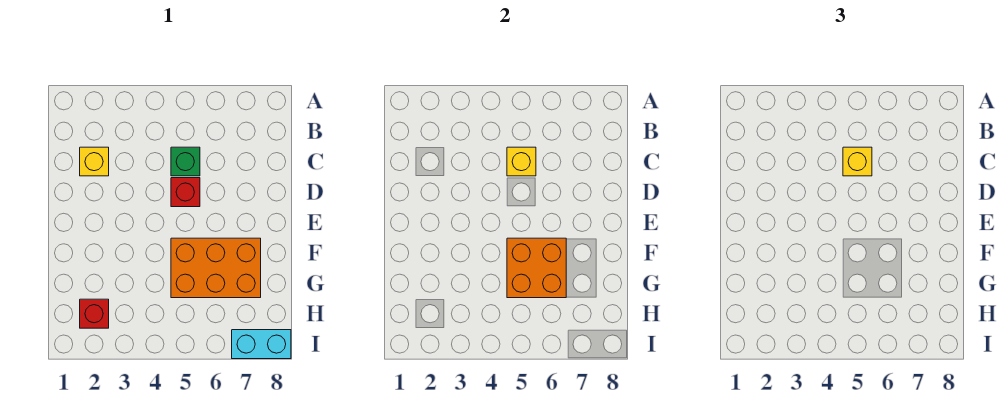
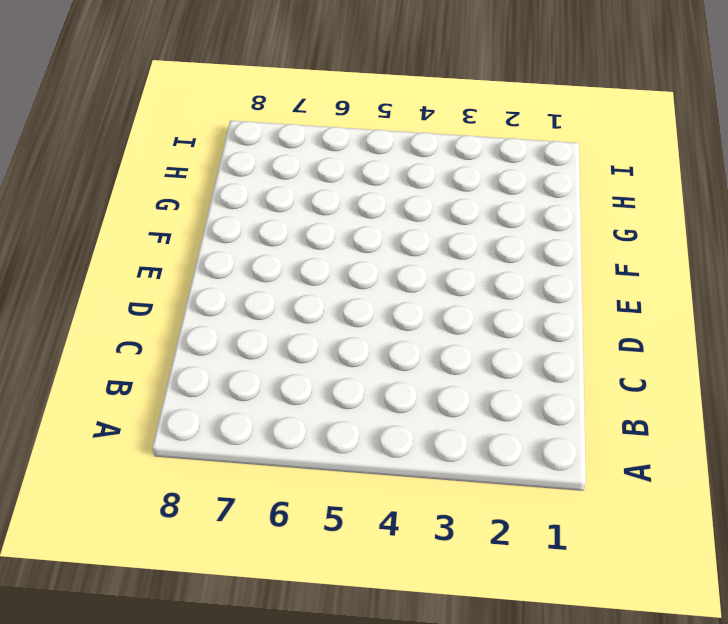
none -> yellow 1x1 brick [80,147,109,176]
none -> green 1x1 brick [171,147,200,176]

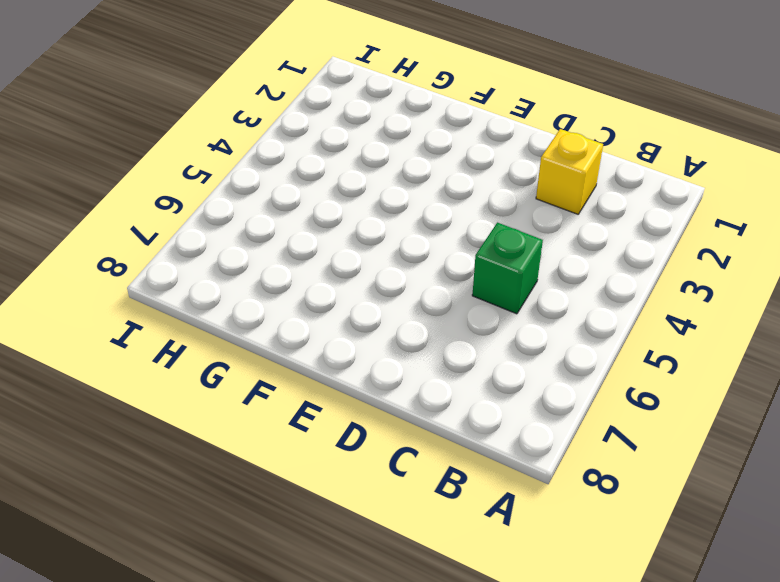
none -> red 1x1 brick [171,178,200,207]
none -> orange 2x3 brick [171,238,261,298]

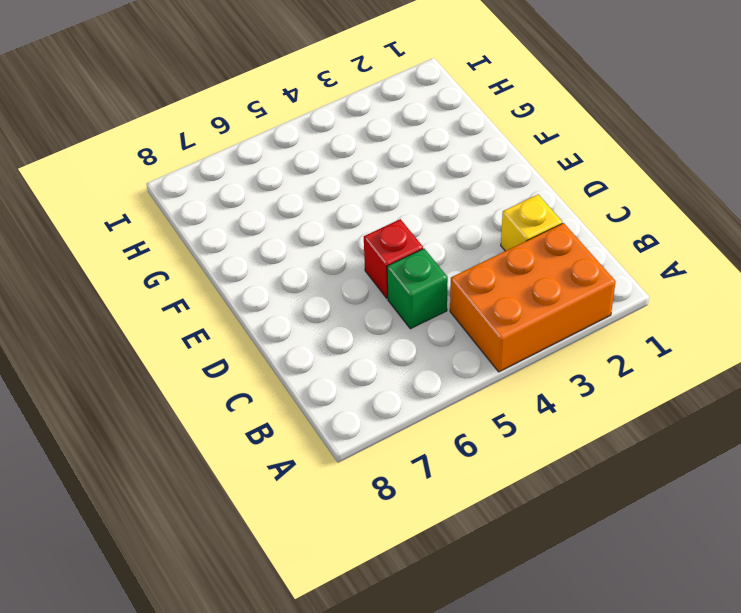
orange 2x3 brick [450,223,616,372] -> orange 2x3 brick moved to [171,238,261,298]
none -> red 1x1 brick [80,299,109,328]
none -> cyan 1x2 brick [232,330,291,359]

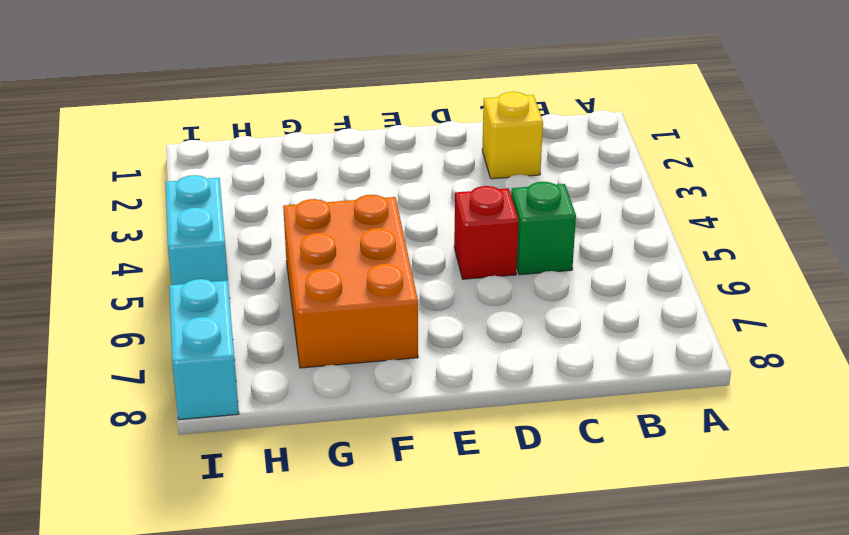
cyan 1x2 brick [165,175,228,285] -> none
none -> red 1x1 brick [80,299,109,328]
none -> yellow 1x1 brick [507,147,536,176]

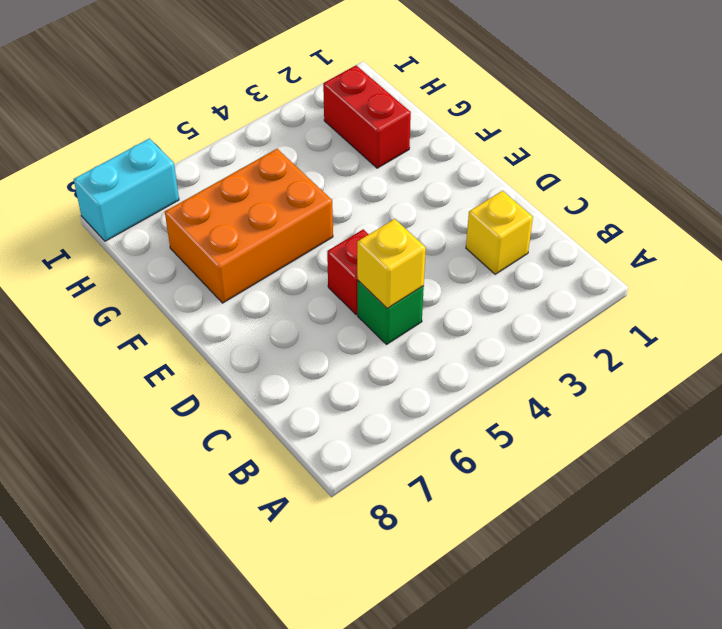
red 1x2 brick [323,65,411,168] -> red 1x1 brick [80,299,109,328]
none -> orange 2x2 brick [507,238,566,298]
none -> yellow 1x1 brick [843,147,872,176]

